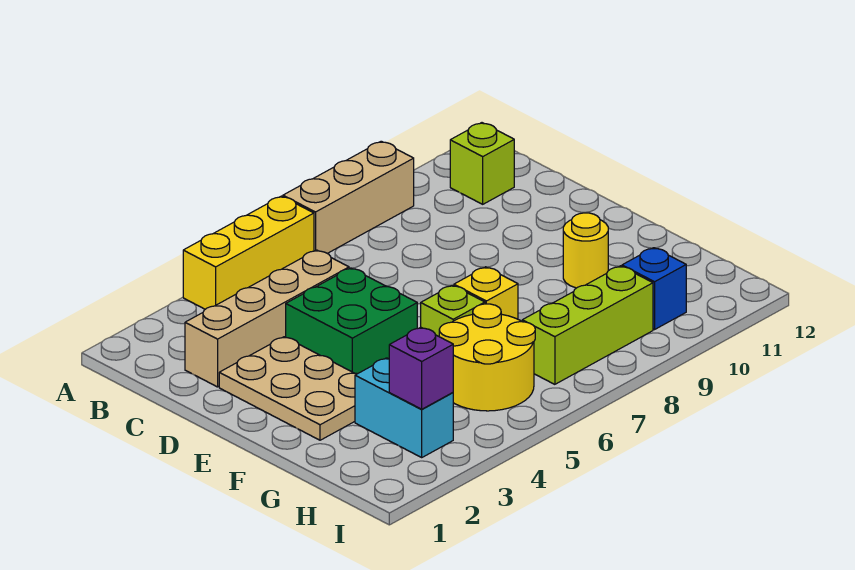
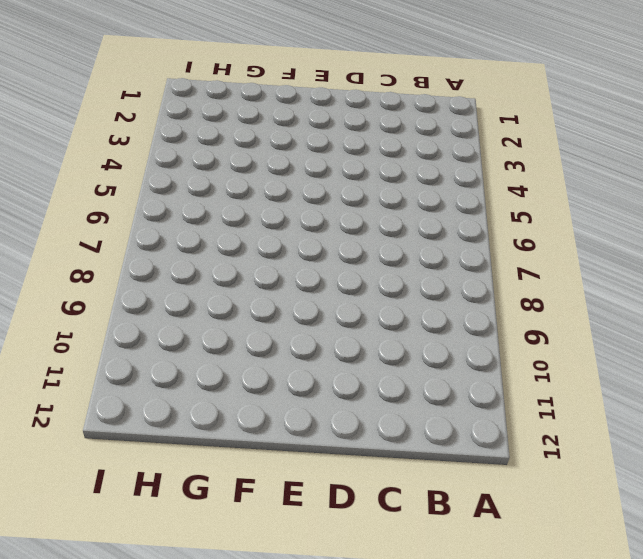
none -> yellow 1x3 brick [183,196,314,309]
none -> tan 1x3 brick [283,141,414,253]
none -> lime 1x1 brick [450,123,514,204]

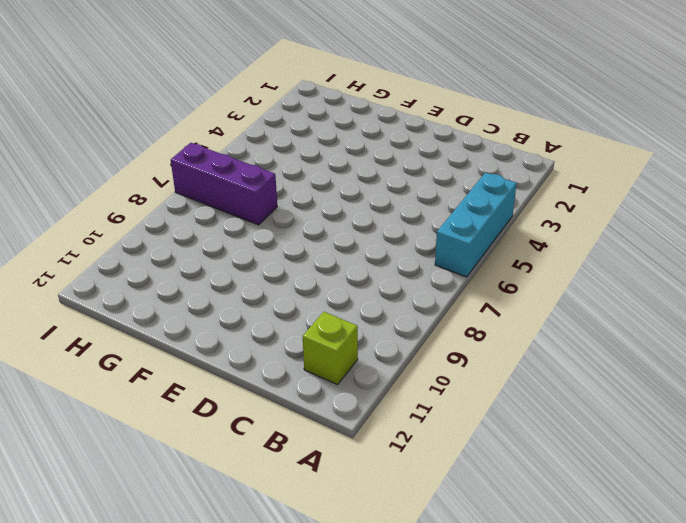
cyan 1x3 brick [435,172,517,277] -> yellow 1x3 brick [183,196,314,309]
purple 1x3 brick [171,143,277,225] -> lime 1x3 brick [522,266,653,384]
none -> tan 1x3 brick [283,141,414,253]
none -> tan 1x4 brick [185,250,349,387]
none -> tan 2x3 plate [219,337,357,440]

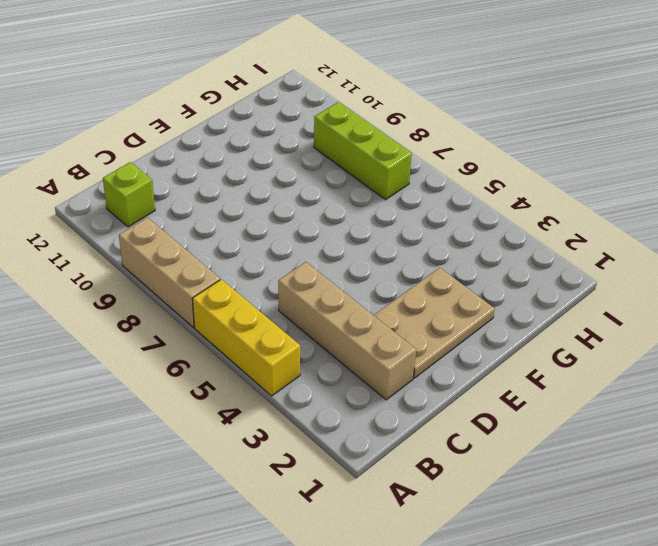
none -> green 2x2 brick [286,268,417,374]
none -> lime 1x1 brick [421,285,485,336]
none -> yellow 1x1 brick [454,267,518,319]

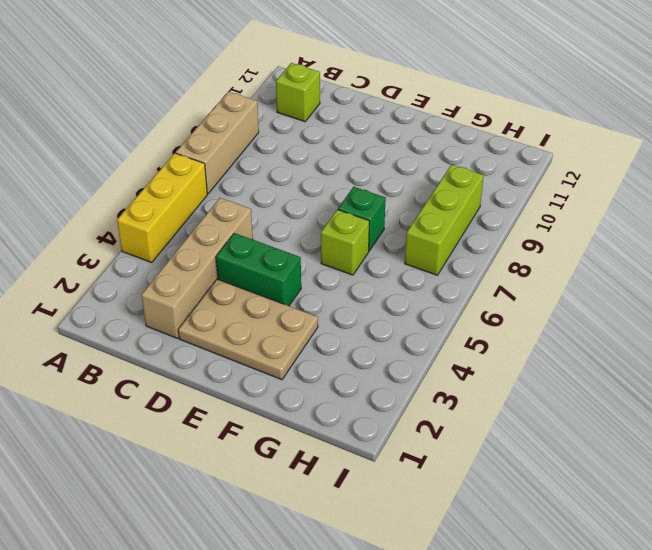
green 1x2 brick [216,233,301,306] -> green 2x2 brick [286,268,417,374]
green 1x1 brick [338,187,386,251] -> yellow 1x1 brick [454,267,518,319]
none -> yellow 1x1 round brick [563,213,608,288]
none -> cyan 1x2 brick [355,358,453,457]
none -> yellow 2x2 round brick [439,304,535,411]

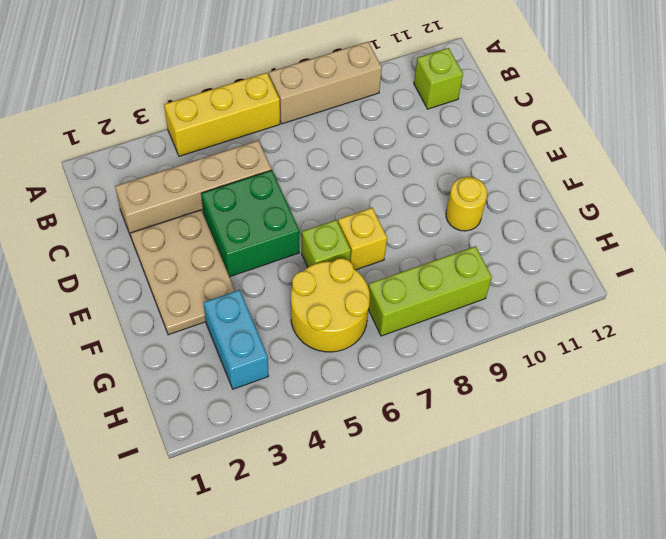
none -> blue 1x1 brick [622,248,686,329]
none -> purple 1x1 brick [389,327,453,409]

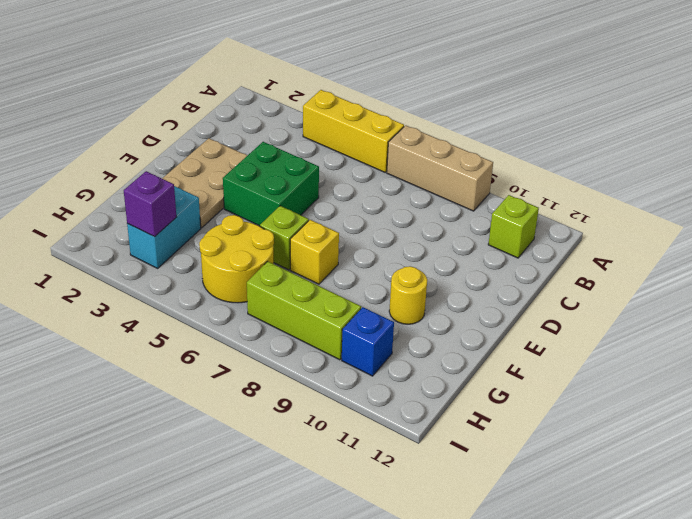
none -> tan 1x4 brick [185,250,349,387]

